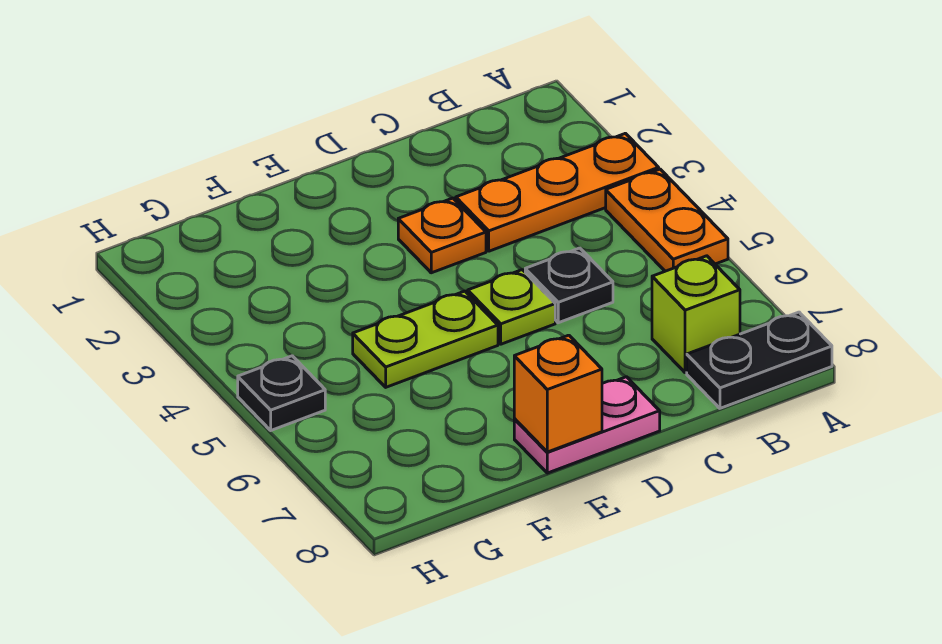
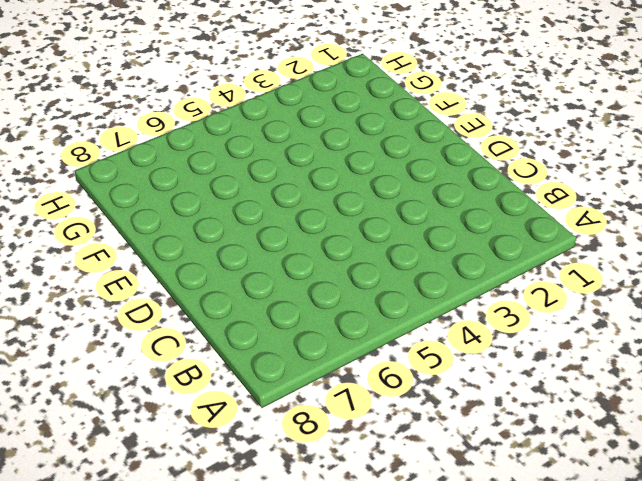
none -> orange 1x3 plate [456,133,659,251]
none -> orange 1x2 plate [606,169,728,271]

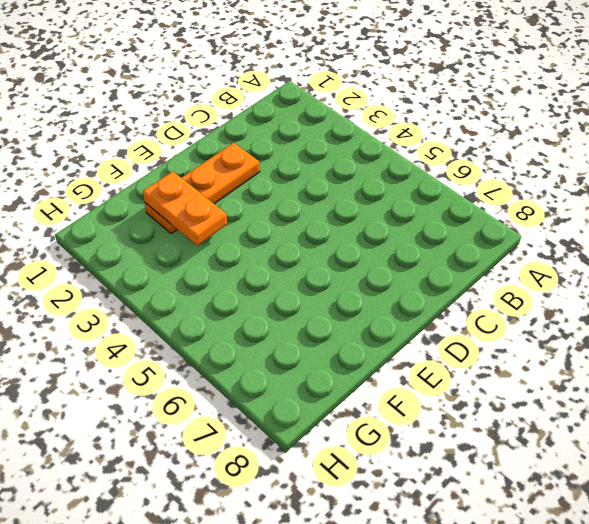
orange 1x3 plate [145,143,260,234] -> orange 1x3 plate moved to [456,133,659,251]
orange 1x2 plate [143,171,227,246] -> orange 1x2 plate moved to [606,169,728,271]
none -> black 1x2 plate [687,312,832,408]
none -> lime 1x1 brick [652,256,740,373]

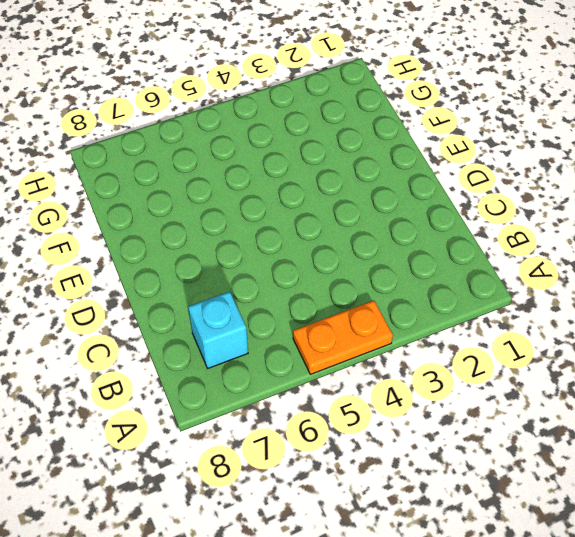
cyan 1x1 brick [188,292,248,368] -> lime 1x1 brick [652,256,740,373]
none -> orange 1x3 plate [456,133,659,251]
none -> black 1x2 plate [687,312,832,408]

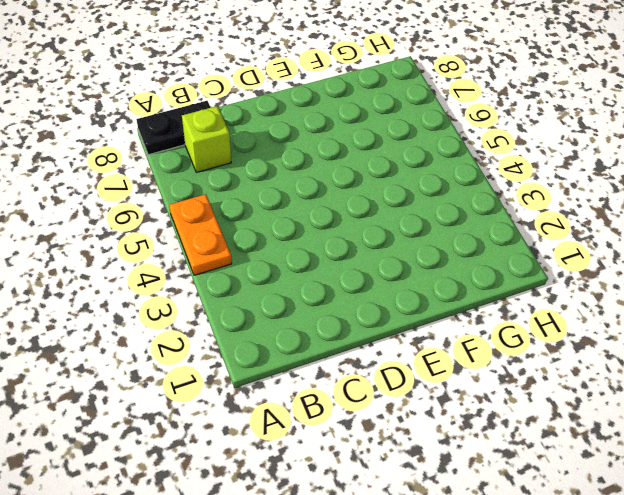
none -> orange 1x3 plate [456,133,659,251]
none -> black 1x1 plate [525,248,613,323]

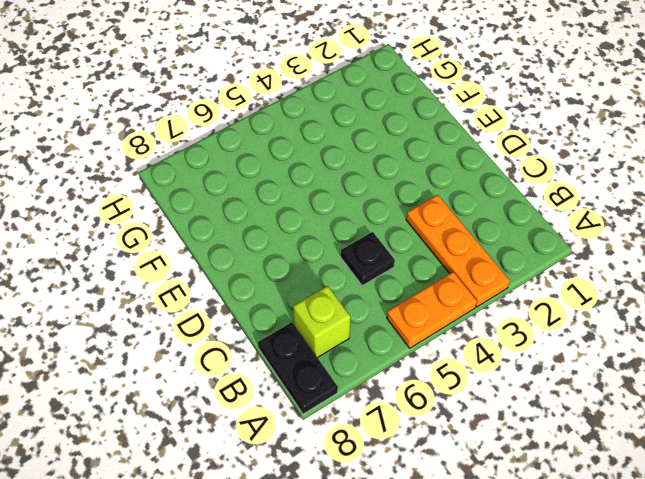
none -> orange 1x1 plate [398,198,486,273]
none -> lime 1x1 plate [468,270,555,344]

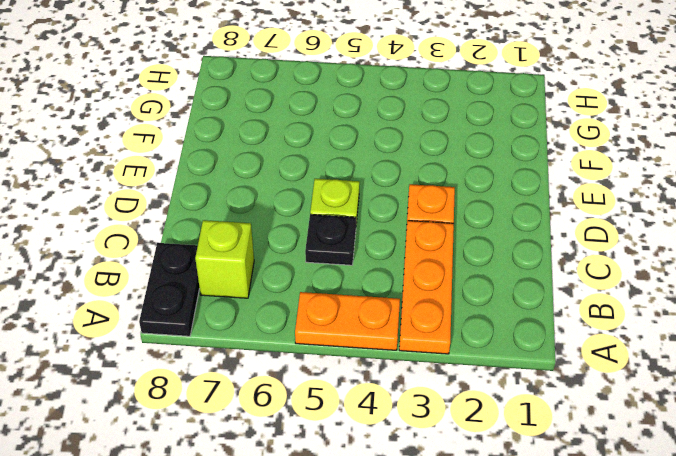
none -> pink 1x2 plate [514,377,660,473]
none -> lime 1x2 plate [353,291,498,387]

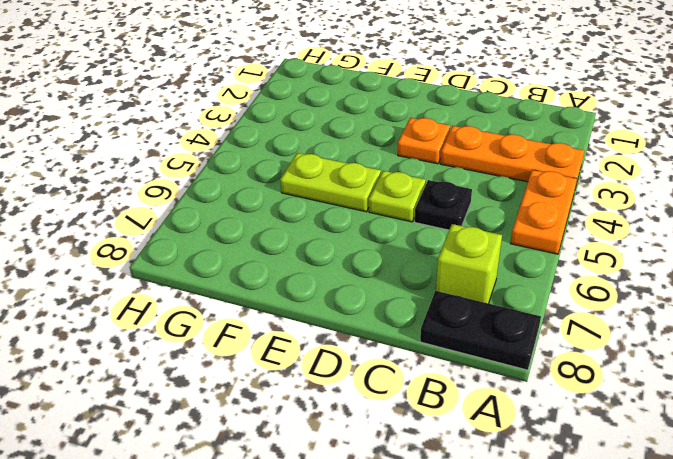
none -> pink 1x2 plate [514,377,660,473]
none -> black 1x1 plate [238,356,325,430]

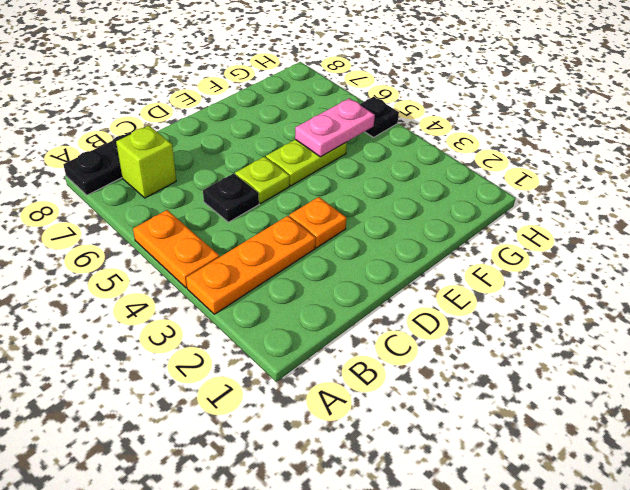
pink 1x2 plate [295,98,375,157] -> pink 1x2 plate moved to [514,377,660,473]
none -> orange 1x1 brick [514,335,602,452]

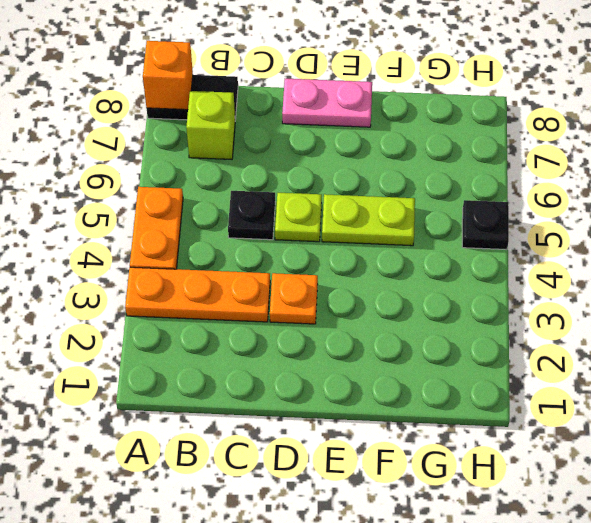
orange 1x1 brick [143,41,193,110] -> orange 1x1 brick moved to [514,335,602,452]

